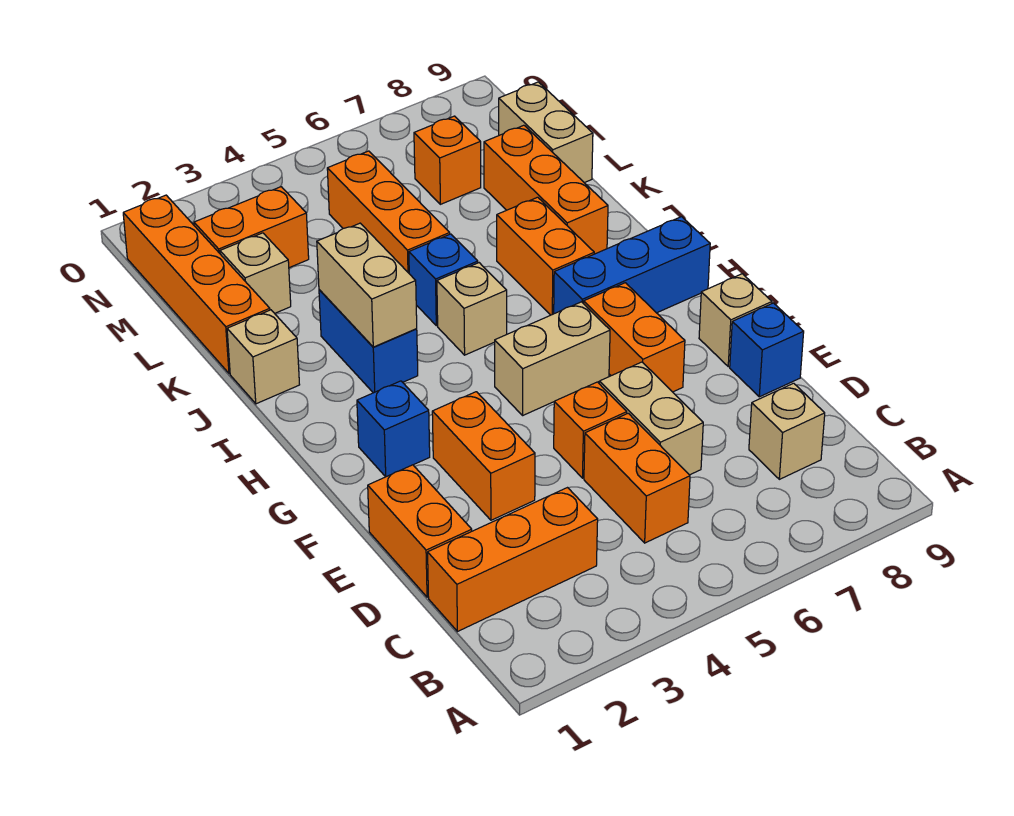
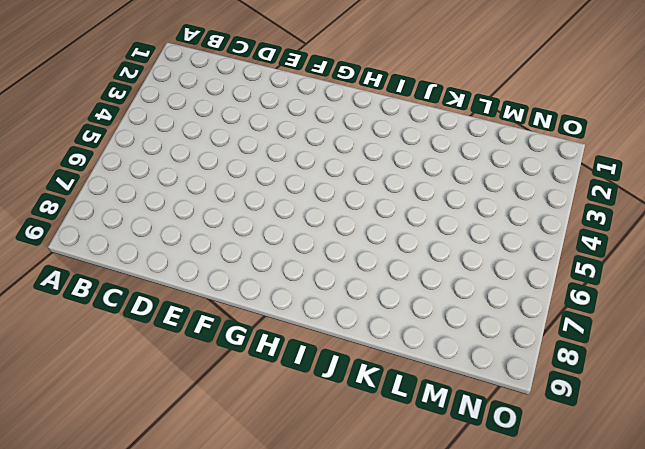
none -> orange 1x3 brick [428,488,598,632]
none -> orange 1x2 brick [584,413,690,543]
none -> tan 1x1 brick [749,383,825,479]

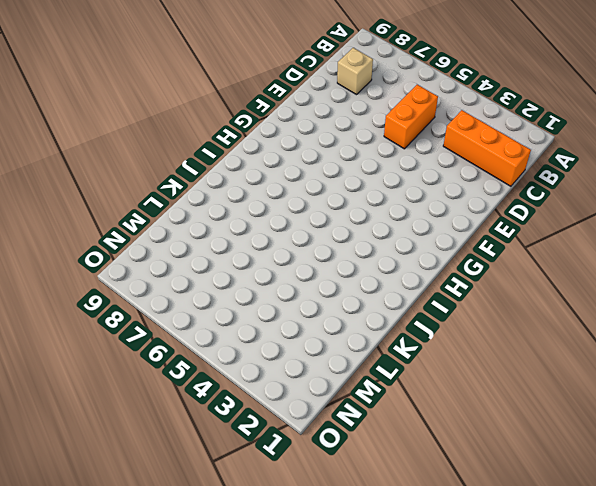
none -> orange 1x2 brick [368,465,472,597]
none -> tan 1x2 brick [599,362,703,475]
none -> orange 1x2 brick [432,392,535,520]

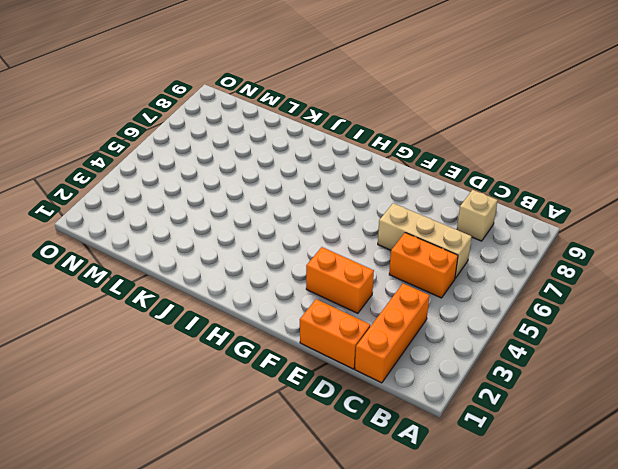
tan 1x3 brick [378,203,472,278] -> tan 1x2 brick [599,362,703,475]
none -> orange 1x1 brick [554,382,627,478]
none -> blue 1x1 brick [730,303,804,397]
none -> orange 1x2 brick [584,283,685,392]

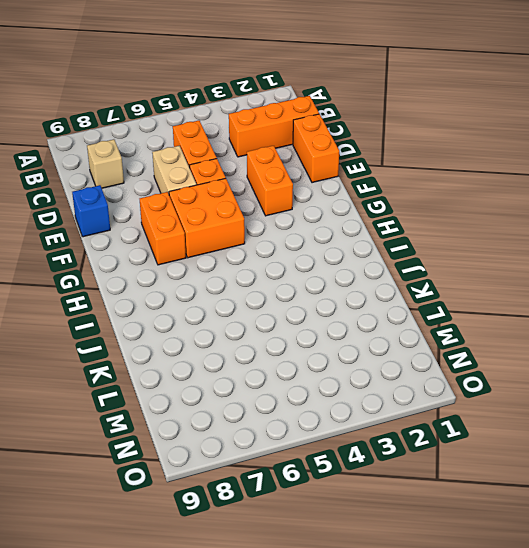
orange 2x2 brick [169,178,245,258] -> tan 1x2 brick [495,302,610,415]
none -> tan 1x1 brick [699,274,772,367]
none -> blue 1x1 brick [357,381,430,477]
none -> blue 1x3 brick [554,217,710,314]

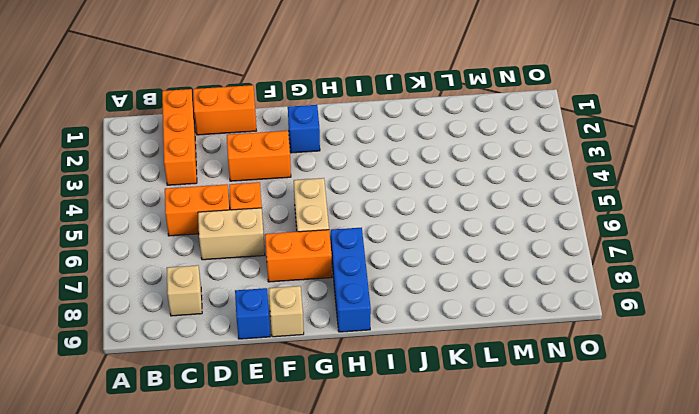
none -> blue 1x2 brick [319,290,418,393]
none -> tan 1x1 brick [437,263,507,355]
none -> orange 1x2 brick [497,197,594,315]

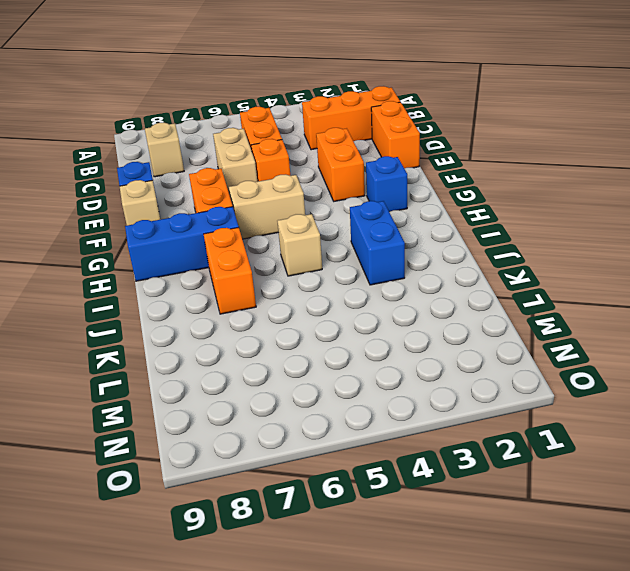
none -> tan 1x1 brick [227,310,300,404]
none -> blue 1x1 brick [409,234,478,326]
none -> orange 1x3 brick [484,125,608,254]

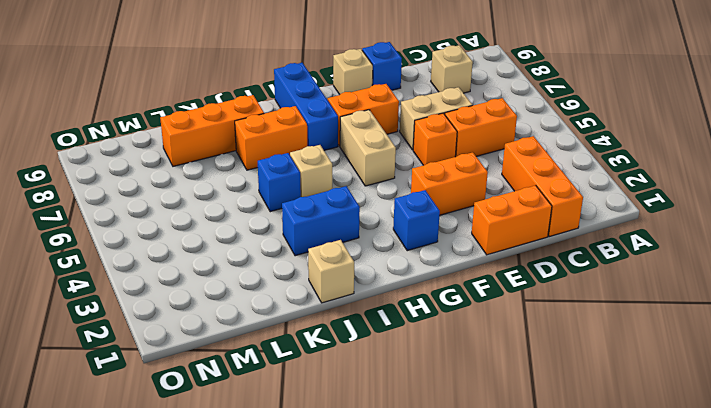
none -> orange 1x4 brick [123,195,270,374]
none -> orange 1x3 brick [327,151,450,273]
none -> tan 1x1 brick [220,233,291,313]

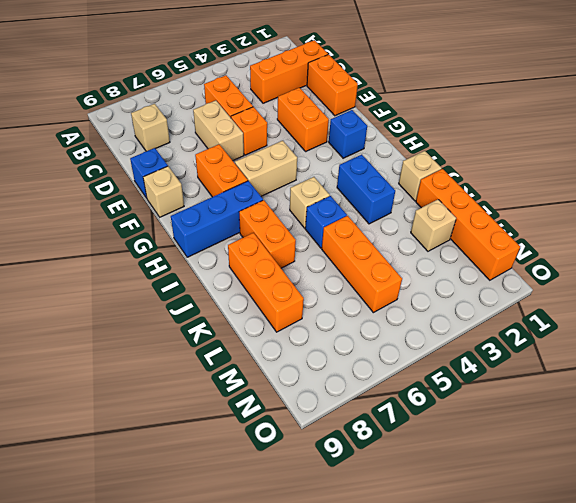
none -> tan 1x2 brick [499,82,593,183]
none -> orange 1x2 brick [194,187,309,268]
none -> orange 1x1 brick [414,116,481,204]

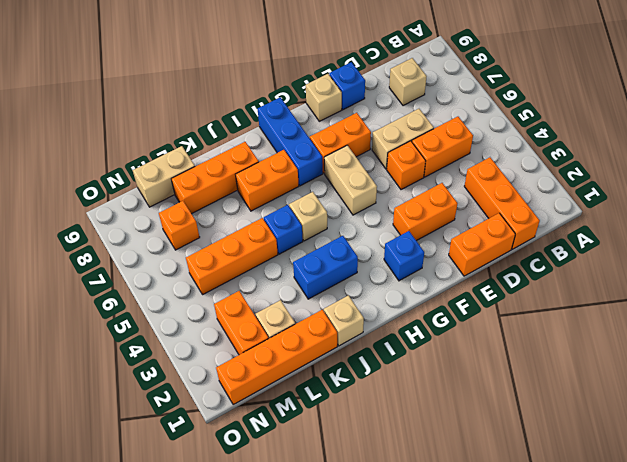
none -> tan 1x2 brick [317,223,417,347]

